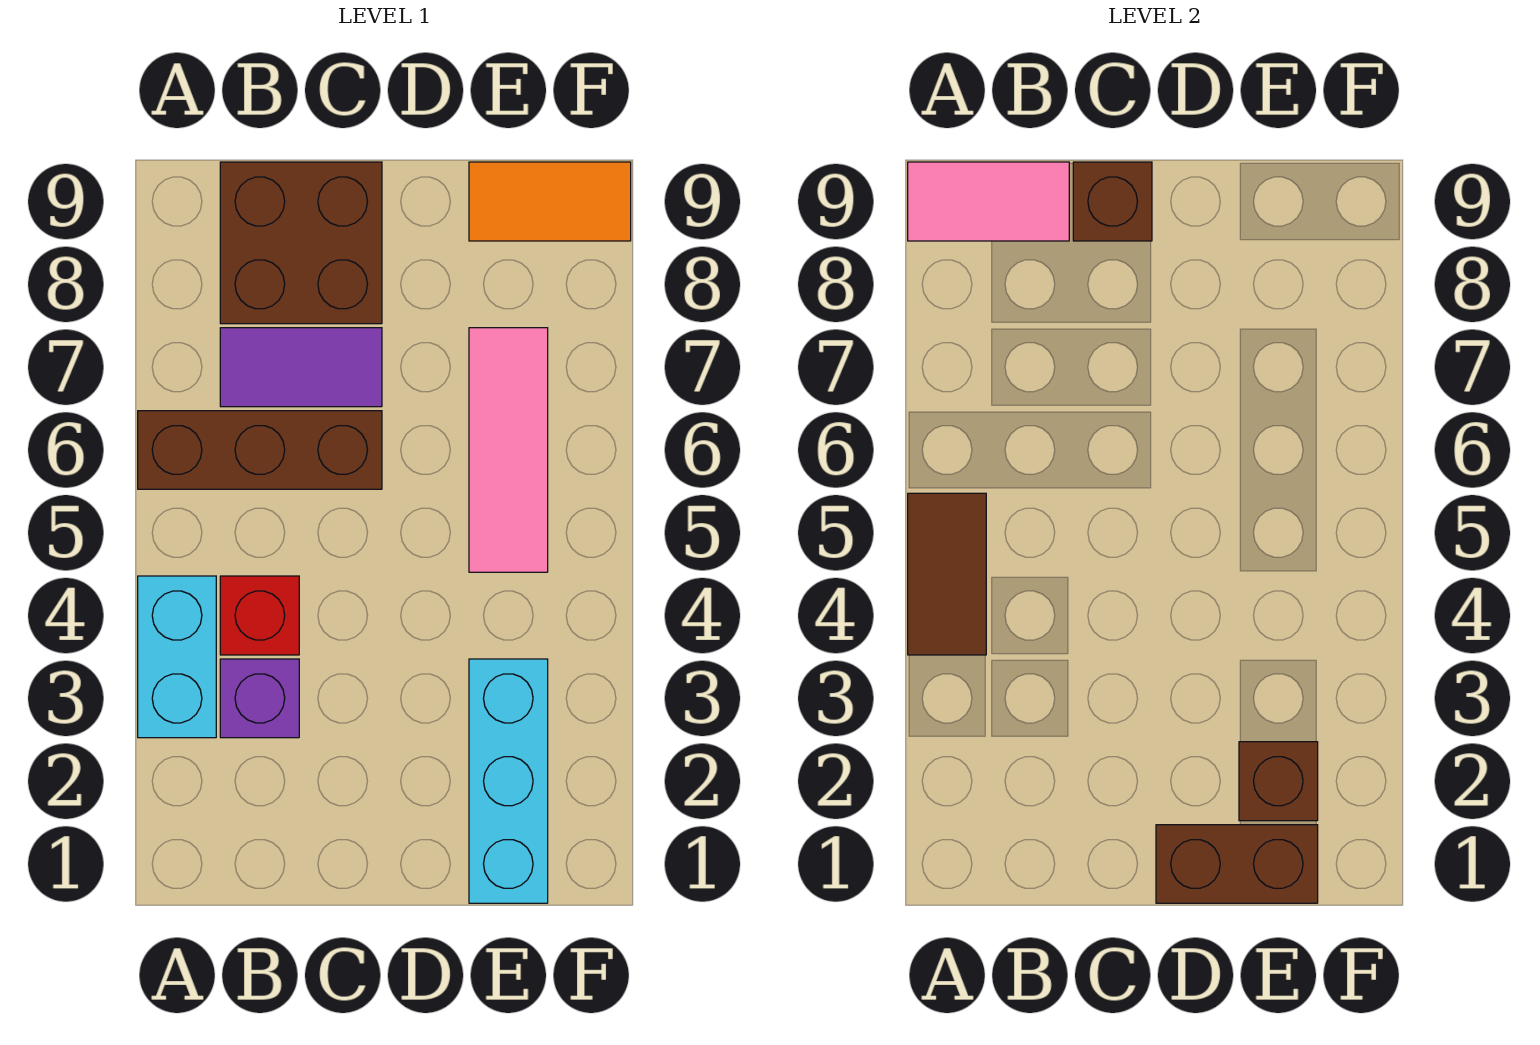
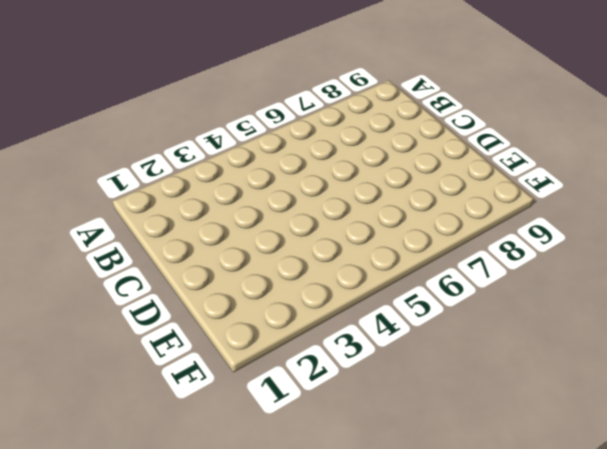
none -> cyan 1x2 brick [138,576,216,738]
none -> brown 1x3 brick [138,411,382,489]
none -> purple 1x1 brick [220,659,299,738]

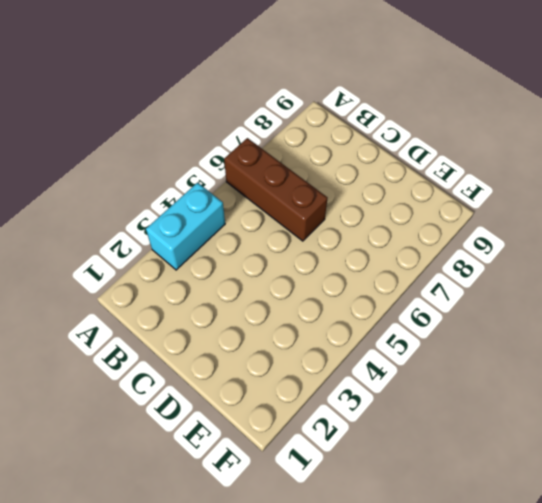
none -> purple 1x1 brick [220,659,299,738]
none -> red 1x1 brick [220,576,299,655]
none -> purple 1x2 tile [220,328,382,407]

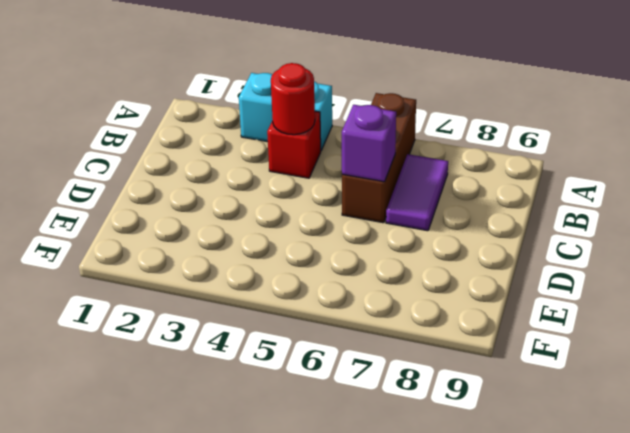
red 1x1 round brick [271,63,315,135] -> none
purple 1x1 brick [342,105,396,182] -> purple 1x1 brick moved to [220,659,299,738]
none -> brown 2x2 brick [220,162,382,324]
none -> cyan 1x3 brick [469,659,548,903]
none -> pink 1x3 tile [469,328,548,572]

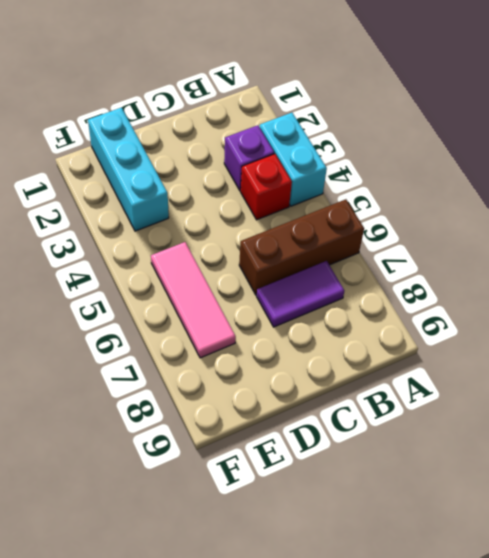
none -> brown 2x2 brick [220,162,382,324]
none -> orange 1x2 tile [469,162,631,241]
none -> brown 1x2 tile [908,493,986,655]

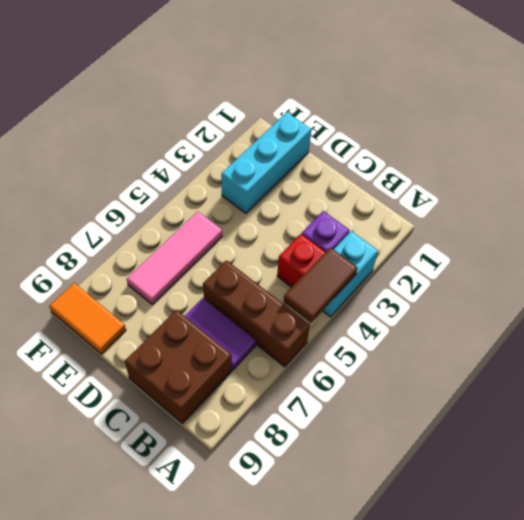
none -> pink 1x2 tile [908,162,1069,241]
none -> brown 1x1 brick [1073,162,1152,241]
none -> brown 1x2 brick [1156,825,1318,903]

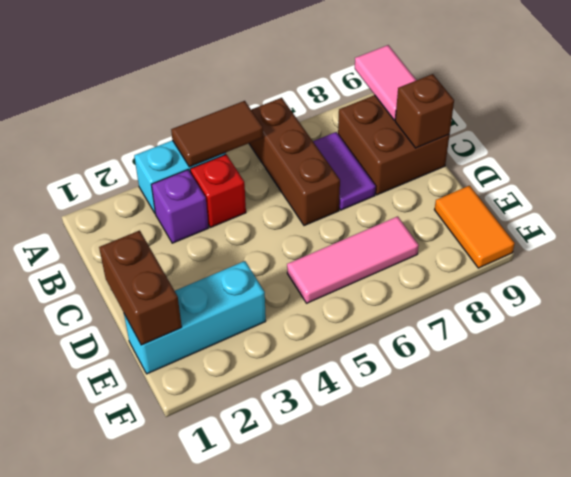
none -> brown 1x1 brick [1239,742,1318,821]

